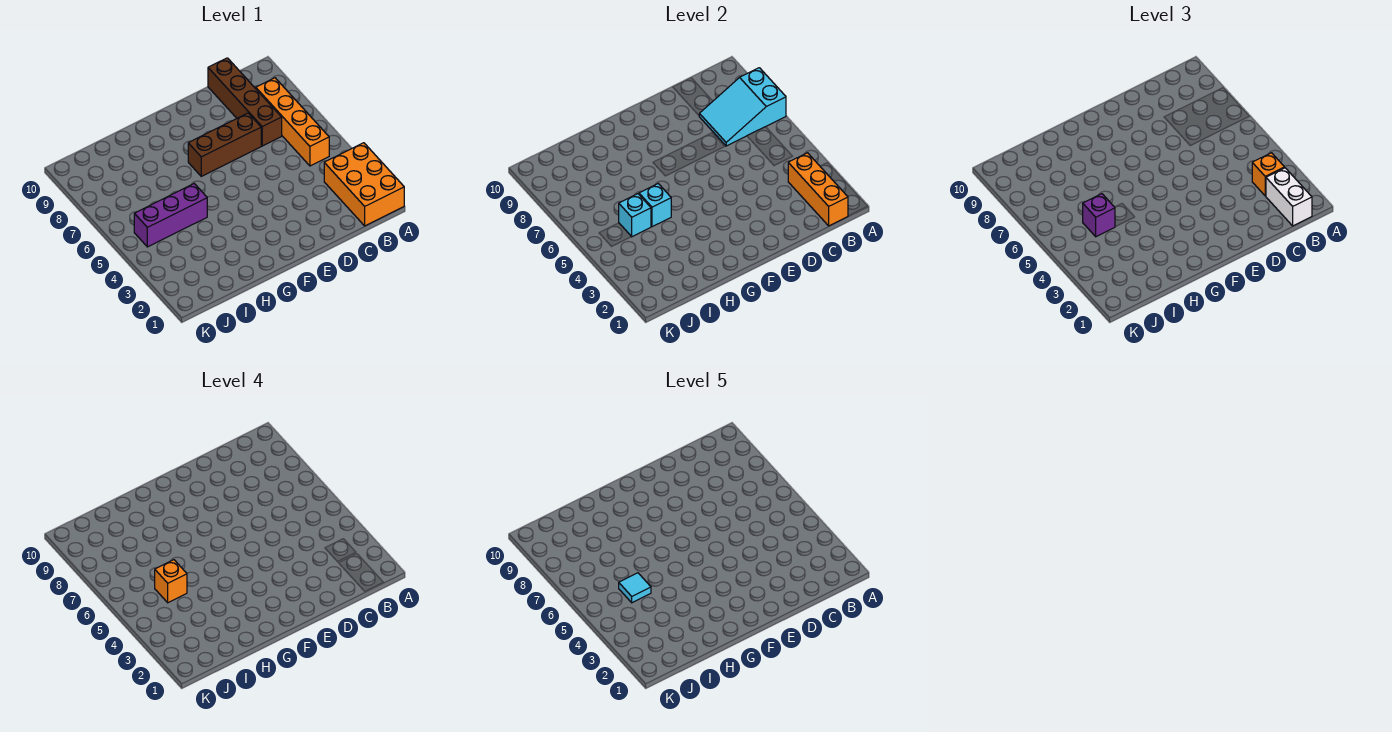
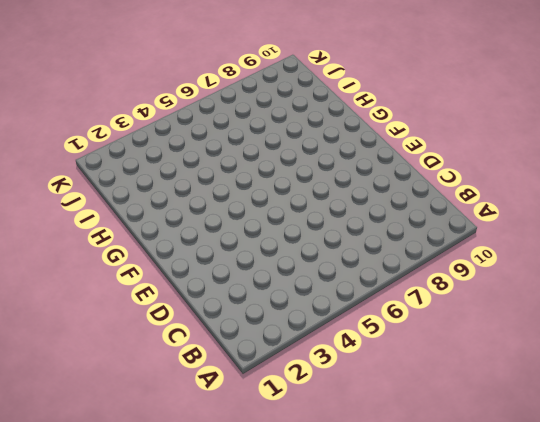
none -> orange 2x3 brick [324,143,404,226]
none -> orange 1x4 brick [256,78,329,166]
none -> brown 1x4 brick [208,58,282,146]

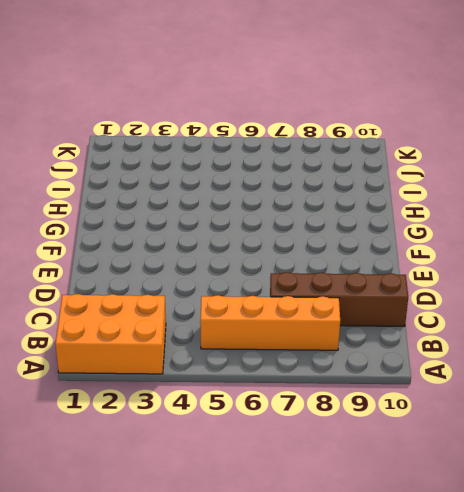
none -> brown 1x3 brick [188,113,261,176]
none -> purple 1x3 brick [134,184,207,247]
none -> cyan 2x3 slope [699,68,786,146]

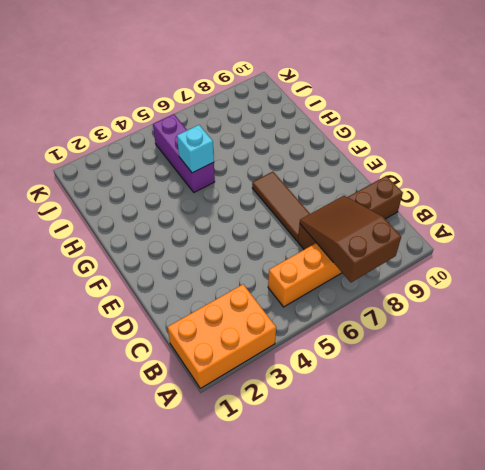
brown 2x3 slope [300,196,401,282] -> cyan 2x3 slope [699,68,786,146]
brown 1x3 tile [252,172,310,241] -> brown 1x3 brick [188,113,261,176]
none -> orange 1x3 brick [788,153,848,226]
none -> cyan 1x1 brick [619,194,651,237]
none -> white 1x2 brick [1266,168,1312,226]

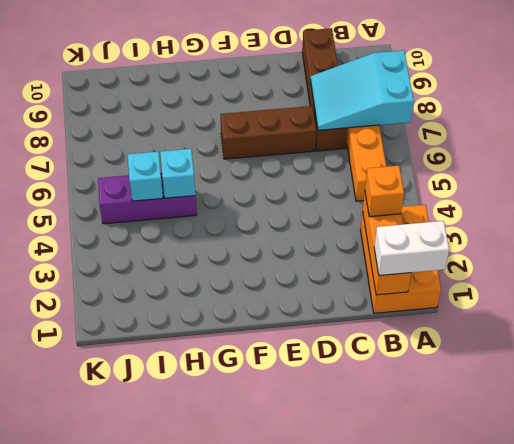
white 1x2 brick [374,221,449,276] -> white 1x2 brick turned to [1266,168,1312,226]
none -> purple 1x1 brick [1083,194,1115,237]
none -> orange 1x1 brick [155,560,187,603]
none -> cyan 1x1 tile [619,573,651,603]

